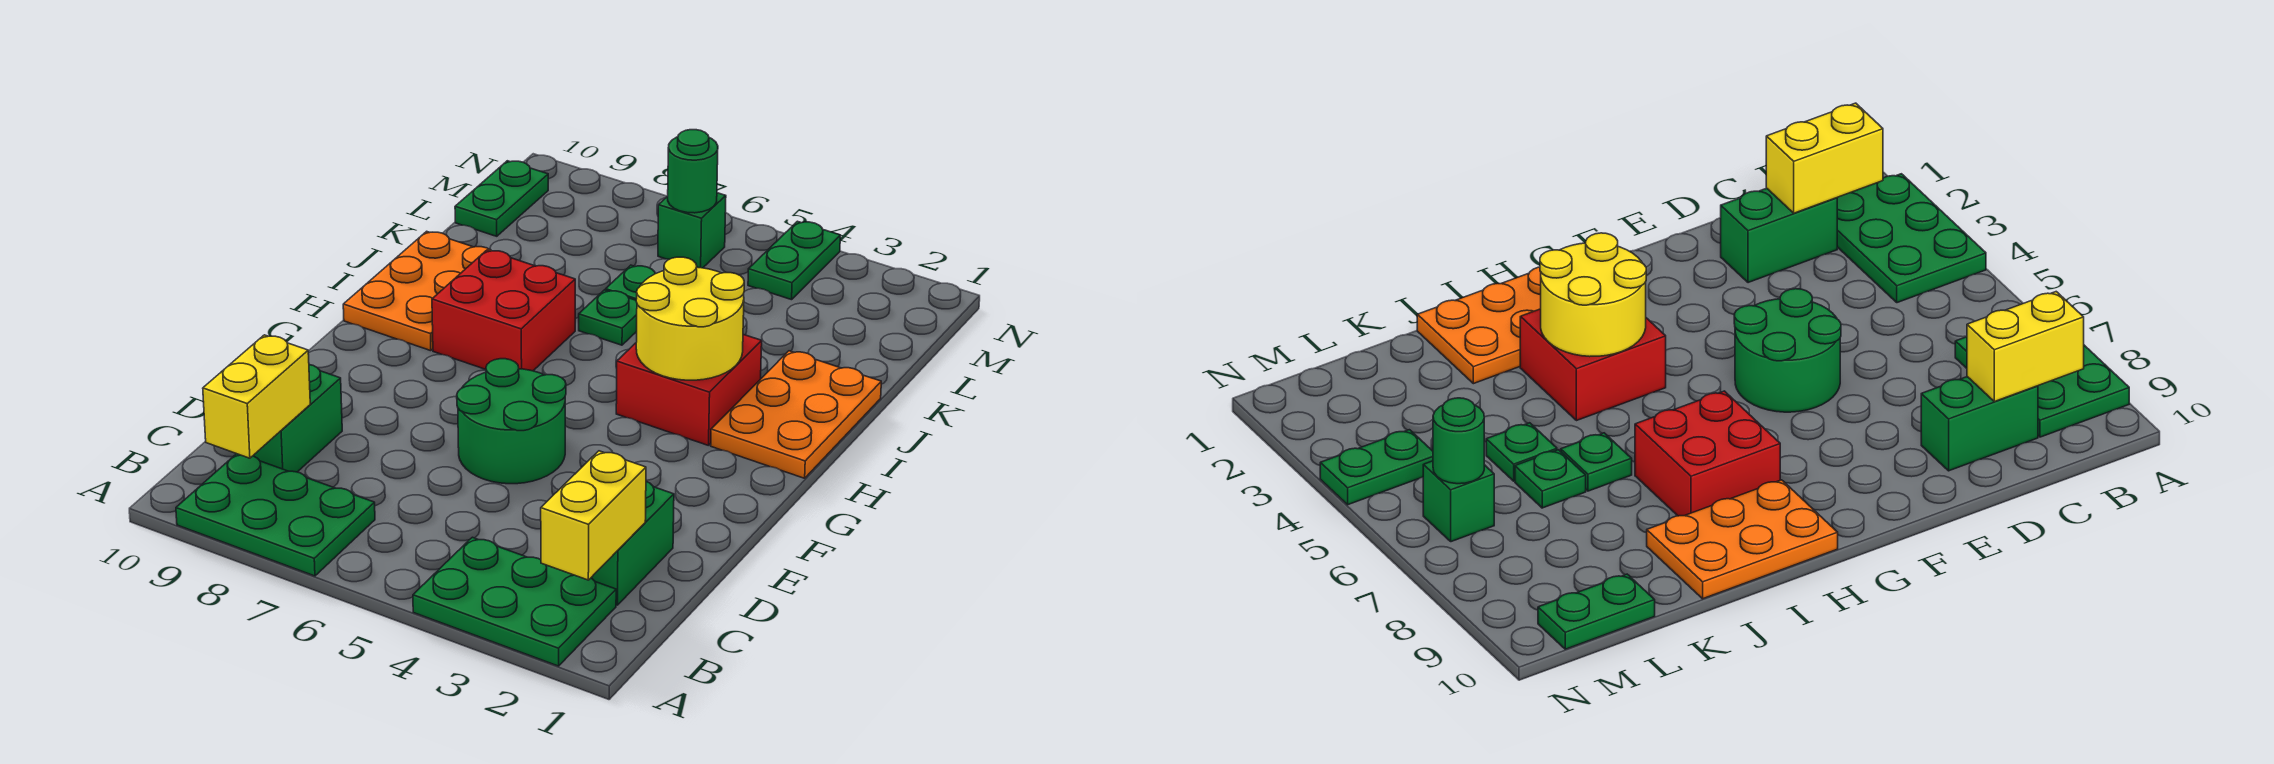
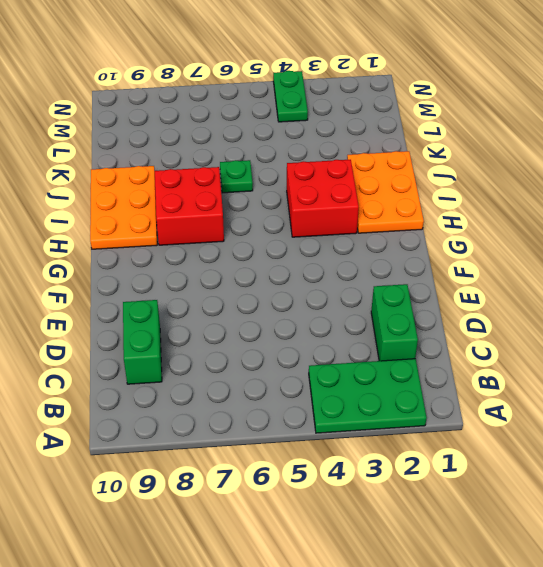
none -> green 2x3 plate [176,454,375,576]
none -> green 2x2 round brick [457,359,566,484]
none -> green 1x1 plate [1486,423,1557,481]

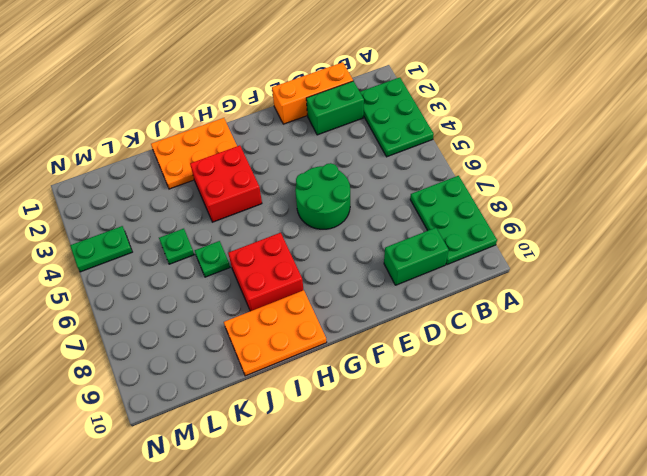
orange 1x3 brick [272,62,353,124] -> none
none -> green 1x1 plate [606,265,656,300]
none -> green 1x2 plate [455,161,548,236]
none -> green 1x1 brick [658,193,726,268]

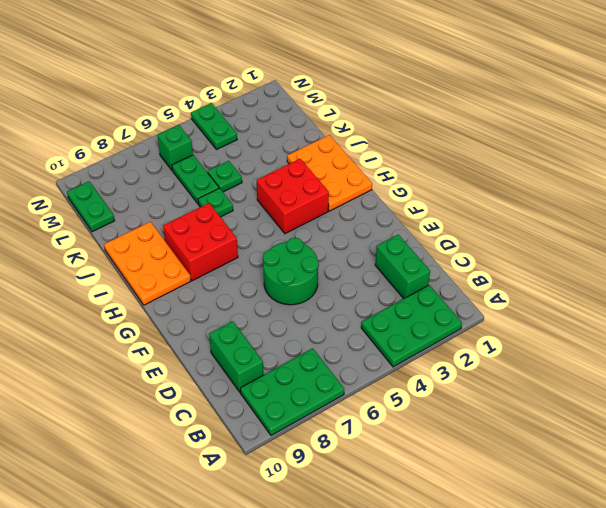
green 1x2 plate [172,155,219,204] -> green 1x1 plate [606,265,656,300]
none -> yellow 1x2 brick [541,451,646,580]
none -> yellow 1x2 brick [203,335,310,458]
none -> yellow 2x2 round brick [636,257,744,380]

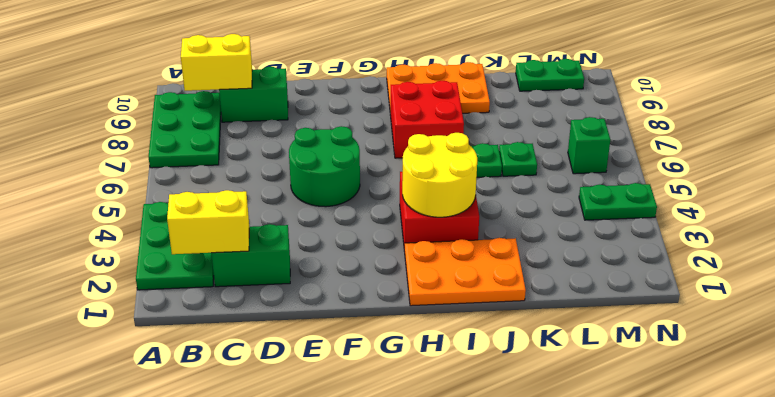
none -> green 1x1 plate [1486,423,1557,481]
none -> green 1x1 round brick [668,130,718,213]

